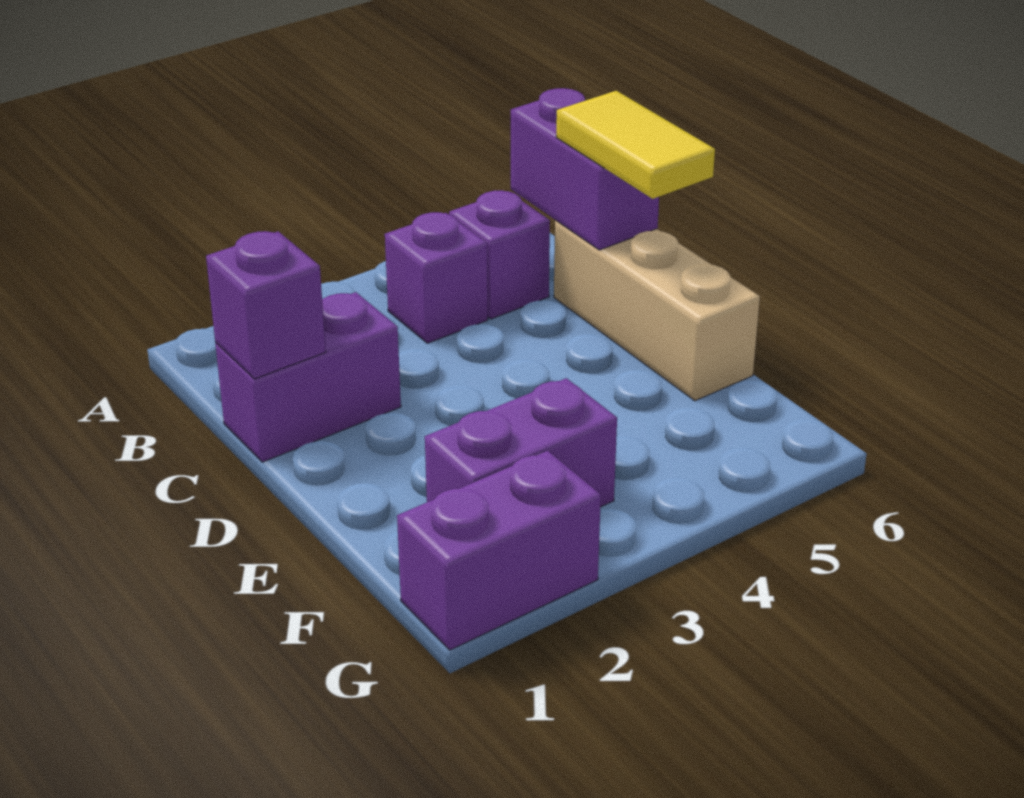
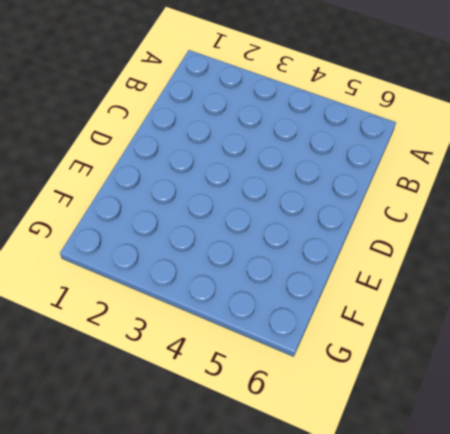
none -> purple 1x1 brick [385,212,488,343]
none -> purple 1x1 brick [449,190,550,319]

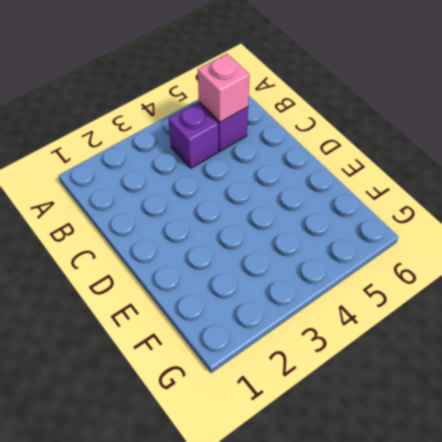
pink 1x1 brick [198,54,250,122] -> none
none -> purple 1x2 brick [215,292,401,462]
none -> tan 1x3 brick [554,220,760,401]

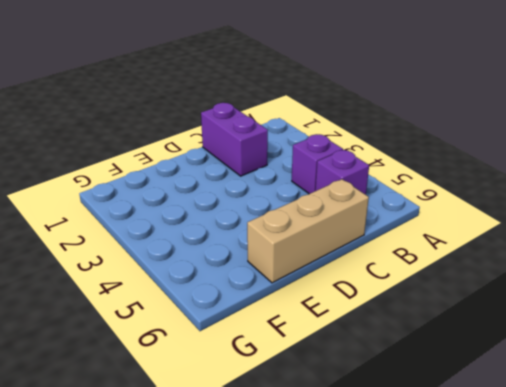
none -> purple 1x2 brick [425,378,617,507]
none -> purple 1x2 brick [397,451,601,650]

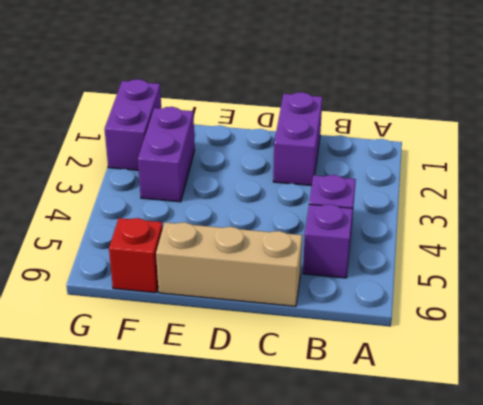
red 1x1 brick [109,218,163,293] -> none
none -> purple 1x2 brick [511,88,659,250]
none -> purple 1x1 brick [206,231,326,379]

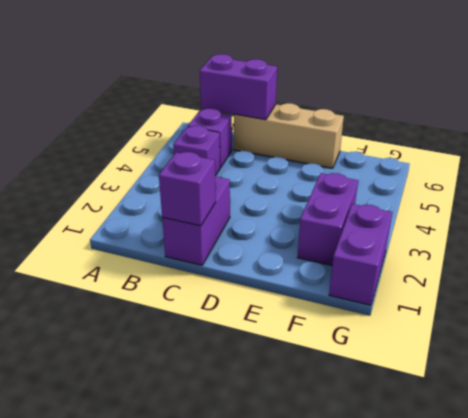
none -> yellow 1x2 tile [556,91,715,199]

